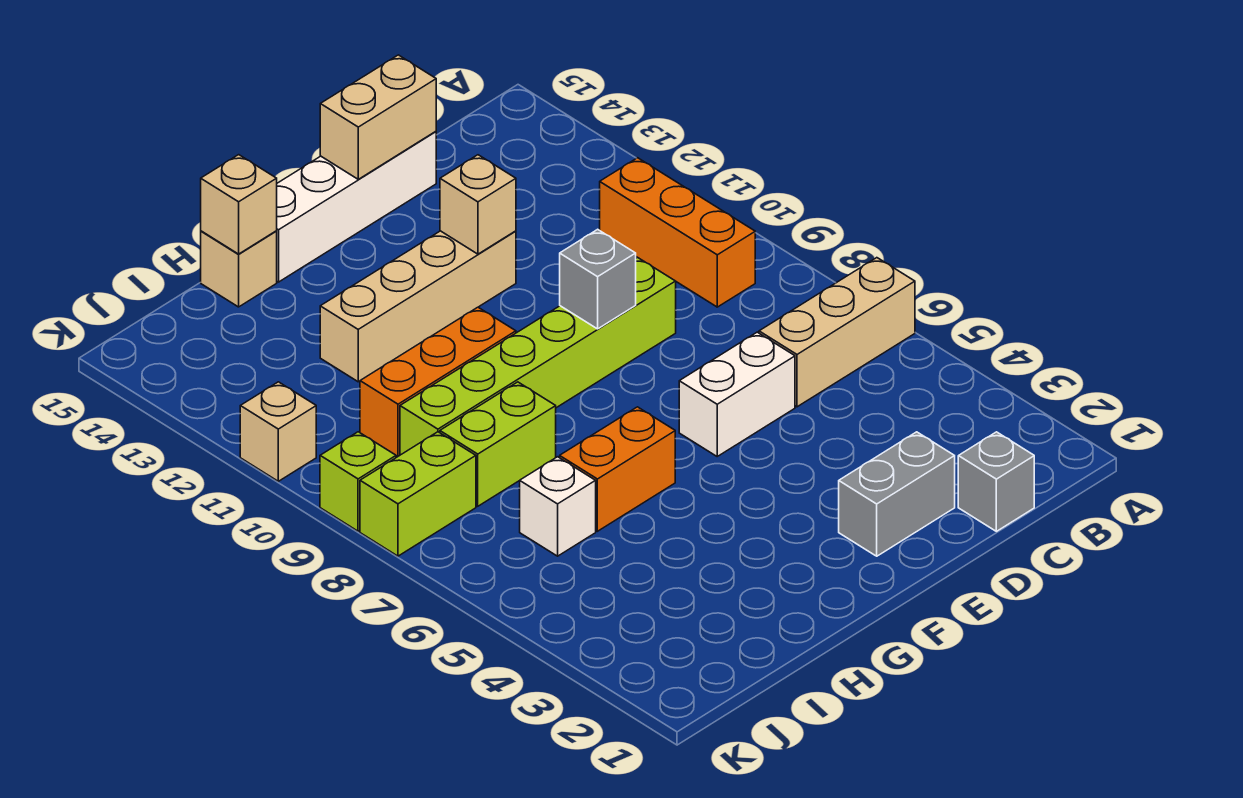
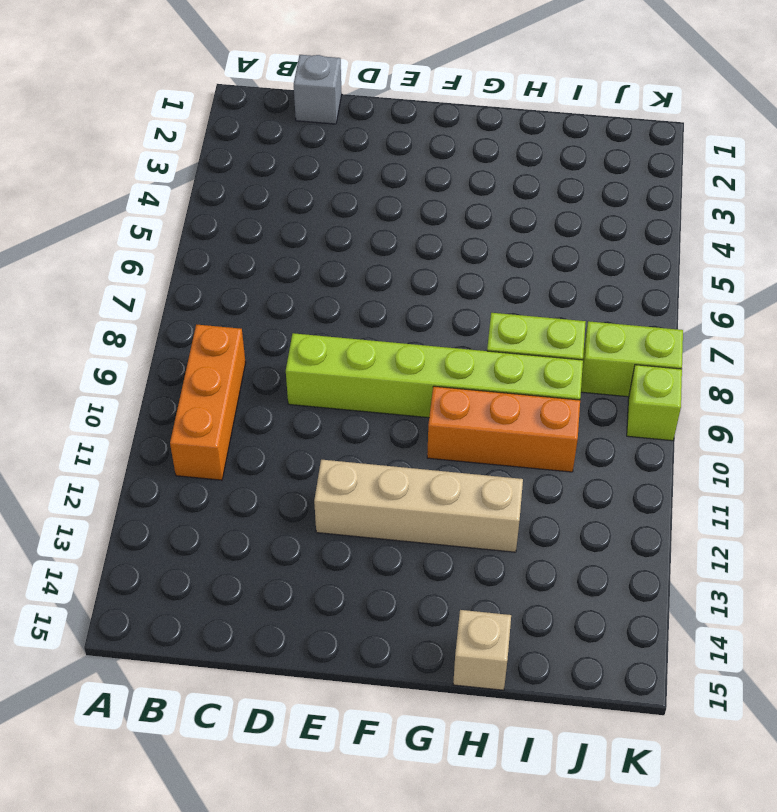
none -> tan 1x3 brick [759,258,915,407]
none -> grey 1x2 brick [839,432,955,556]
none -> white 1x2 brick [679,332,795,456]

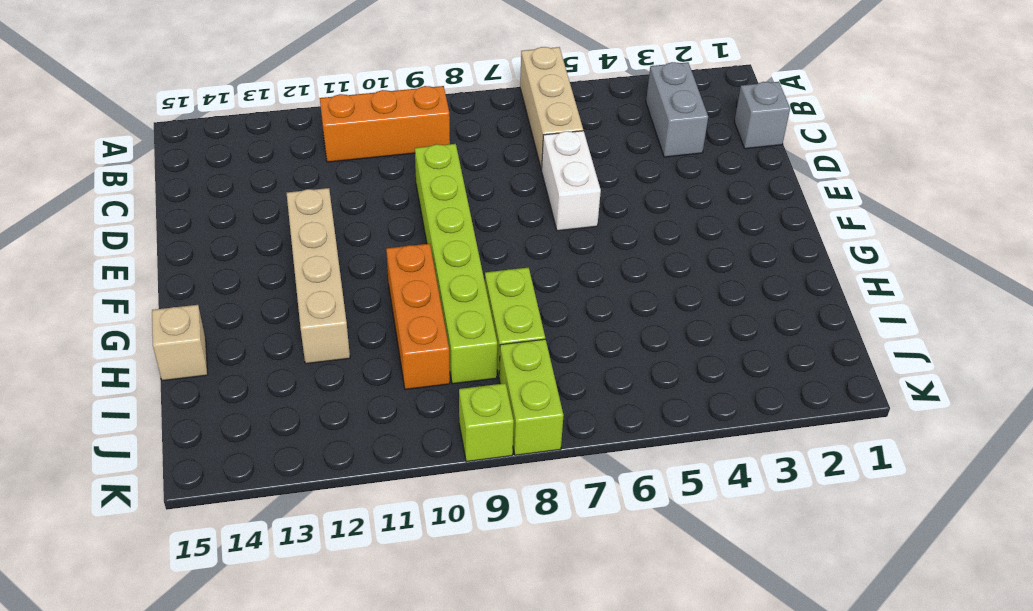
grey 1x2 brick [646,62,708,157] -> grey 1x2 brick moved to [839,432,955,556]
none -> white 1x4 brick [277,131,436,282]
none -> orange 1x2 brick [560,407,675,531]
none -> white 1x1 brick [520,457,596,556]

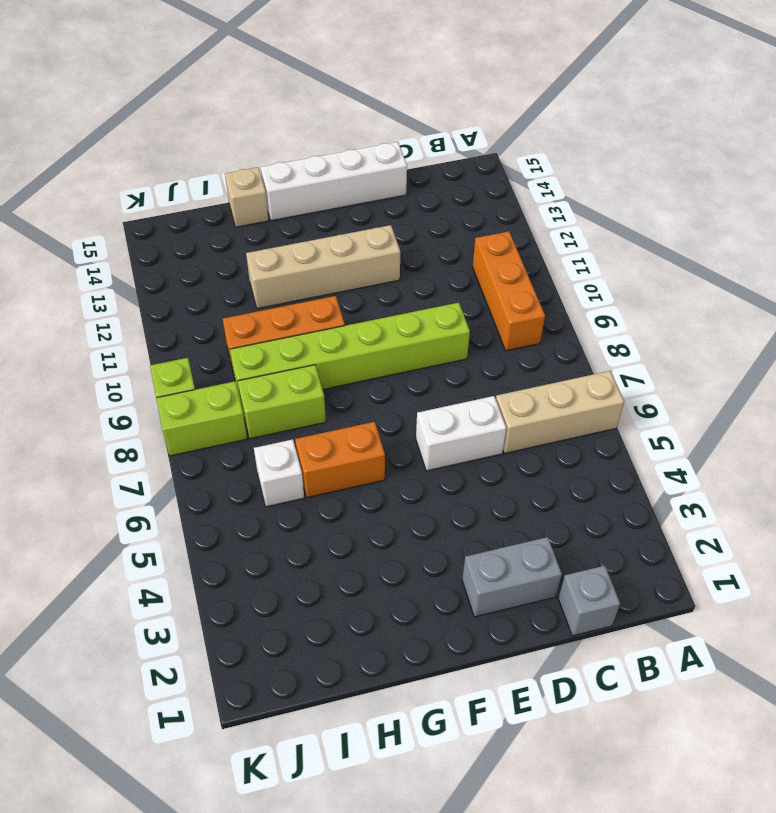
none -> tan 1x1 brick [240,382,316,481]
none -> tan 1x2 brick [320,55,436,179]
none -> grey 1x1 brick [560,229,636,329]

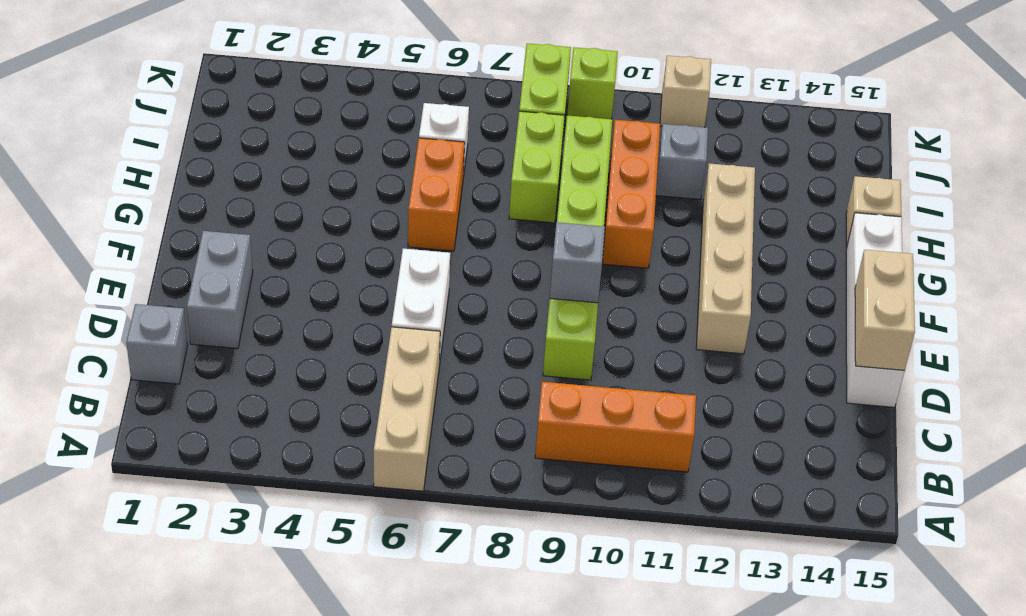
grey 1x1 brick [656,124,708,200] -> none
none -> tan 1x1 brick [440,155,516,254]
none -> tan 1x1 brick [201,155,277,254]

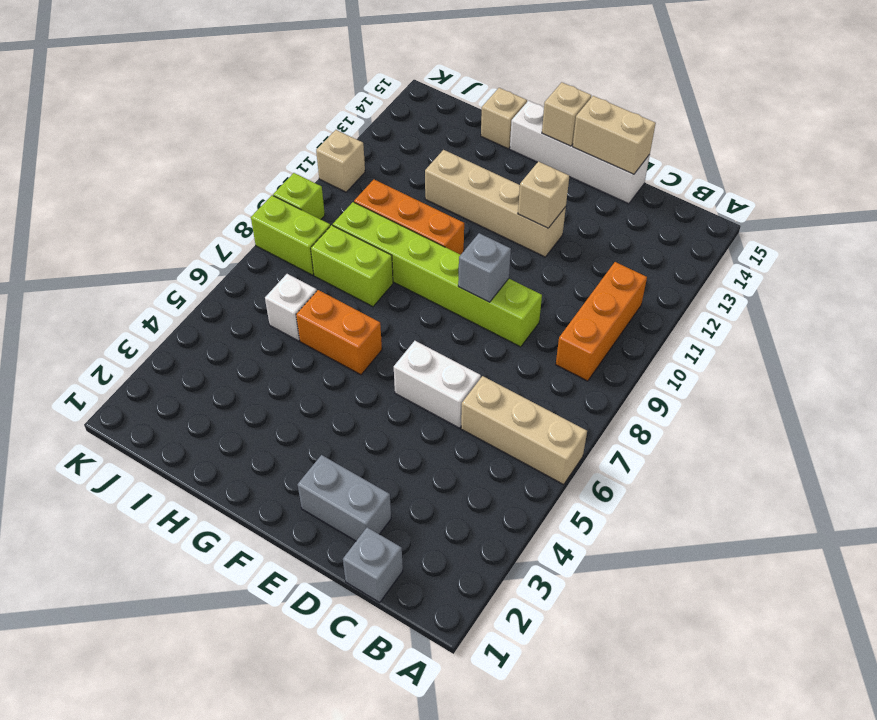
tan 1x1 brick [542,82,591,146] -> tan 1x1 brick moved to [201,155,277,254]

